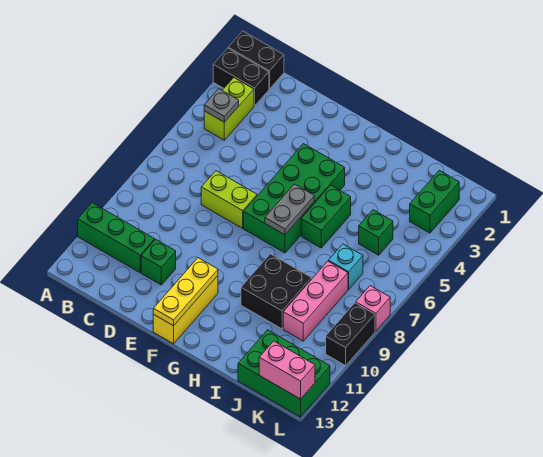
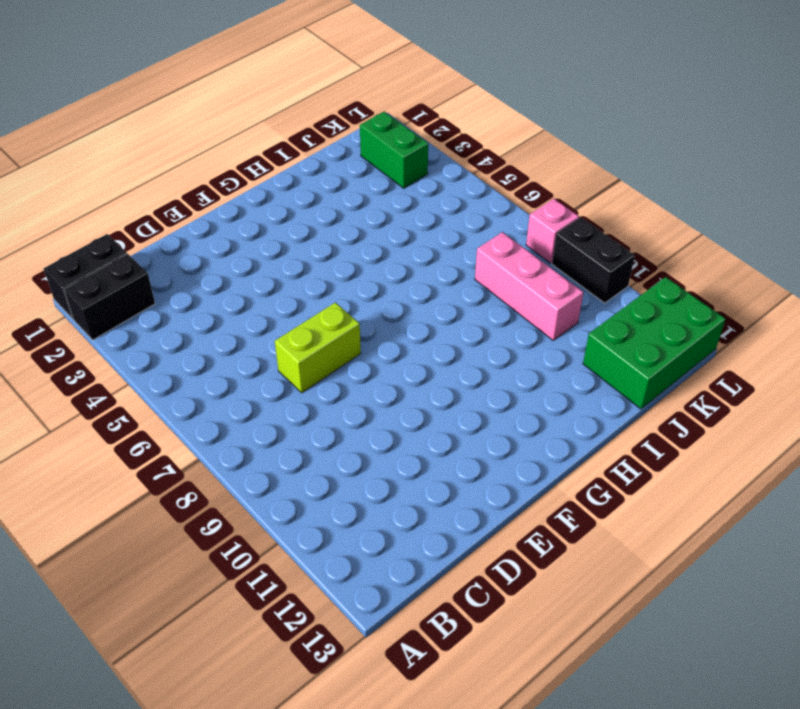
none -> green 1x3 brick [78,203,155,273]
none -> lime 1x2 brick [204,78,254,140]
none -> green 1x1 brick [141,239,176,285]

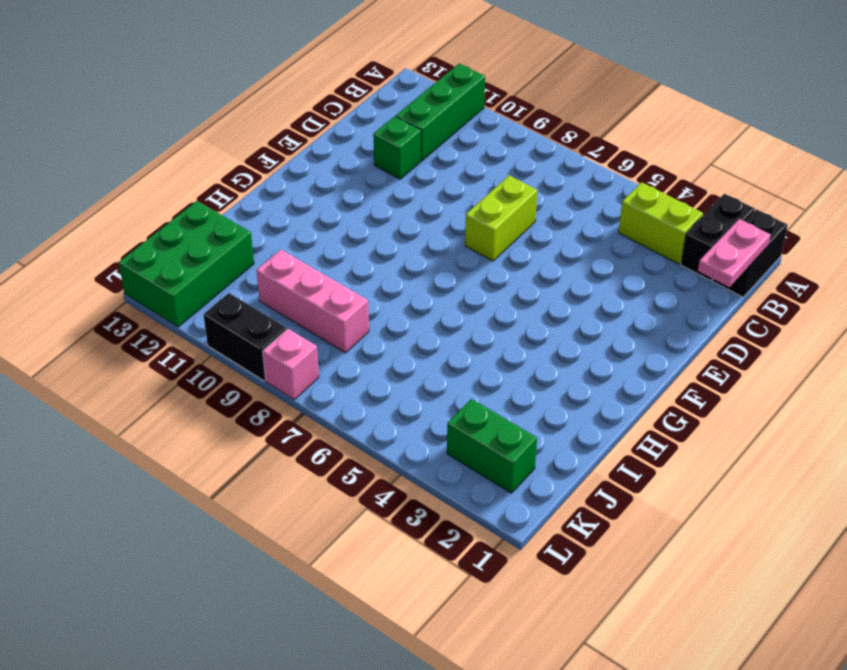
pink 1x2 plate [698,219,771,287] -> none
none -> green 2x4 brick [244,144,345,253]
none -> yellow 1x3 brick [153,276,218,344]
none -> green 1x2 brick [301,185,351,248]

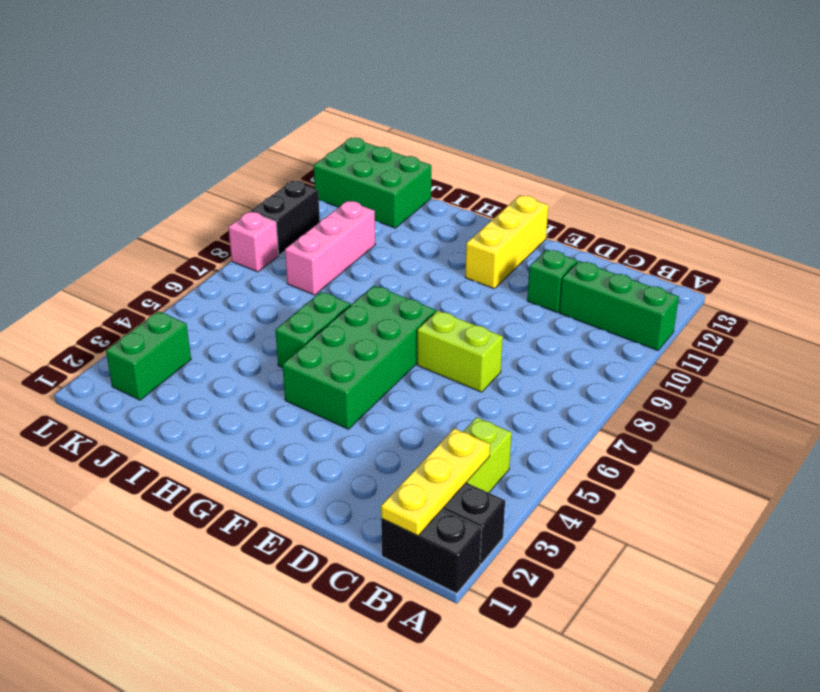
yellow 1x3 plate [381,428,490,536] -> yellow 1x3 plate moved to [153,258,218,326]
none -> black 2x2 brick [241,254,312,329]
none -> green 1x1 brick [359,210,393,255]
none -> cyan 1x1 brick [328,244,363,290]

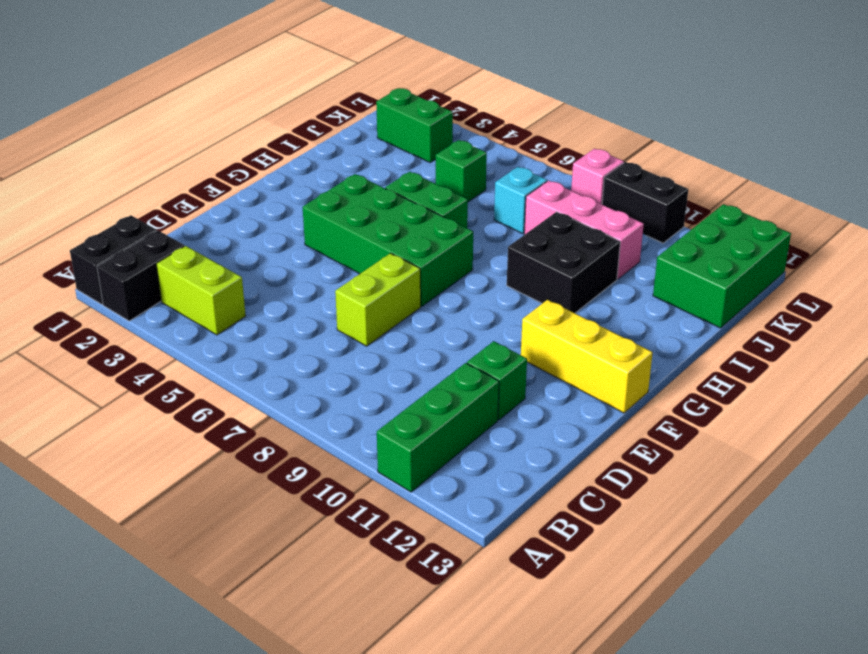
none -> grey 1x1 plate [204,89,239,122]
none -> yellow 1x3 plate [153,258,218,326]
none -> grey 1x2 plate [265,184,314,235]

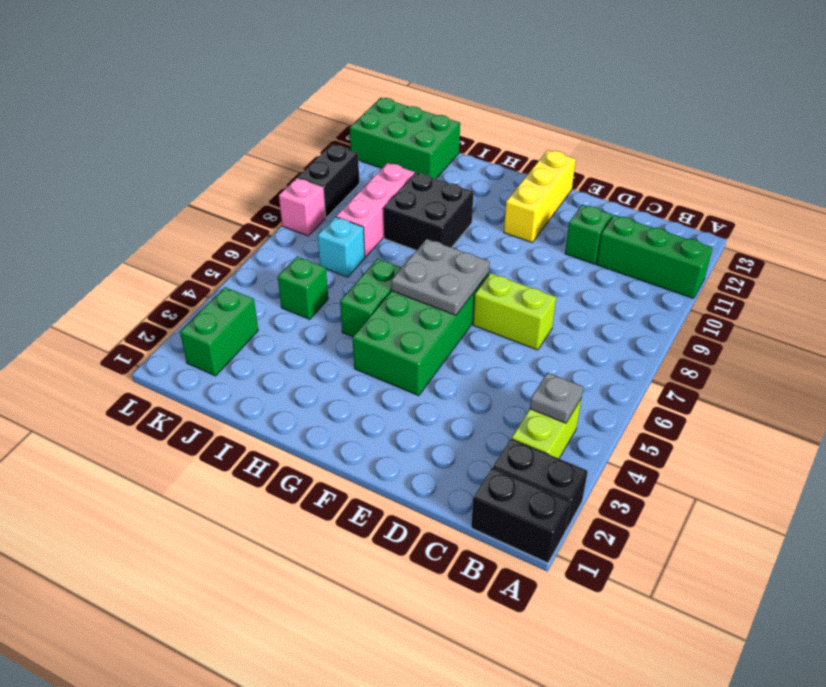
grey 2x2 plate [391,239,490,315] -> grey 1x2 plate [265,184,314,235]
none -> yellow 1x3 plate [153,258,218,326]
none -> pink 1x2 brick [259,341,315,399]

